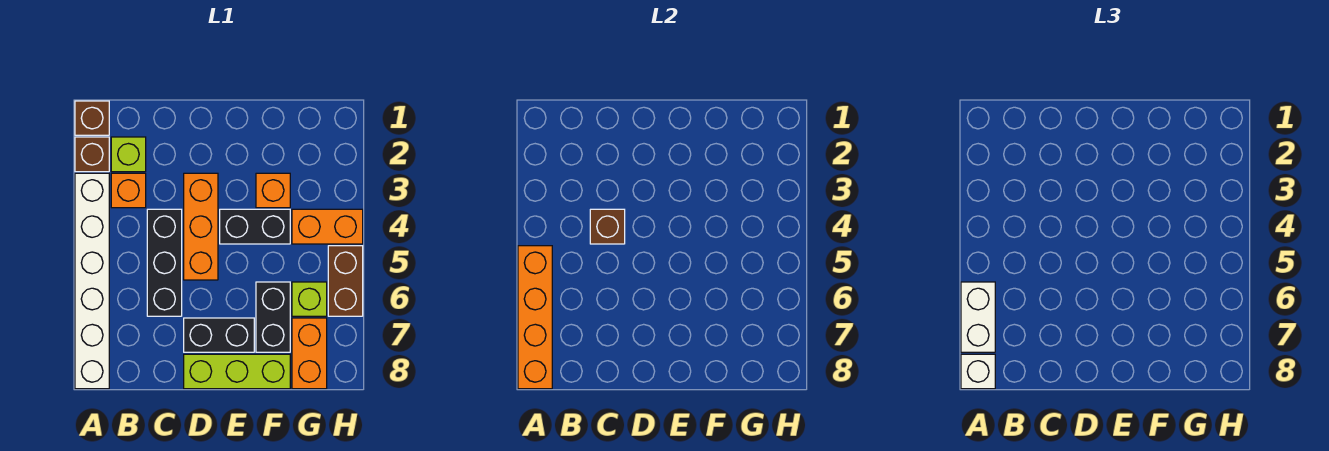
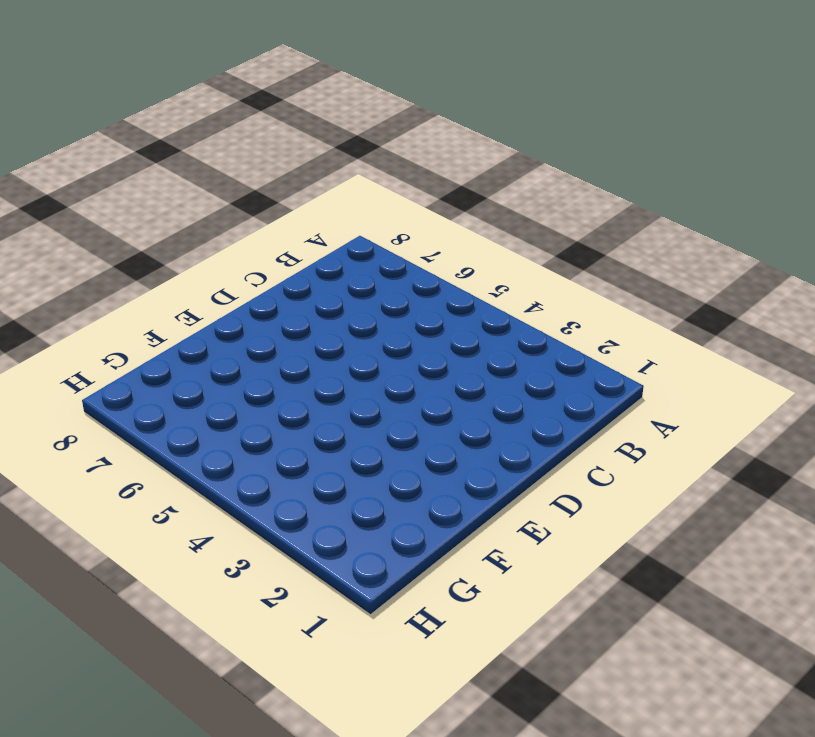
none -> brown 1x1 brick [75,101,109,135]
none -> brown 1x1 brick [75,137,109,172]
none -> white 1x6 brick [75,173,109,389]

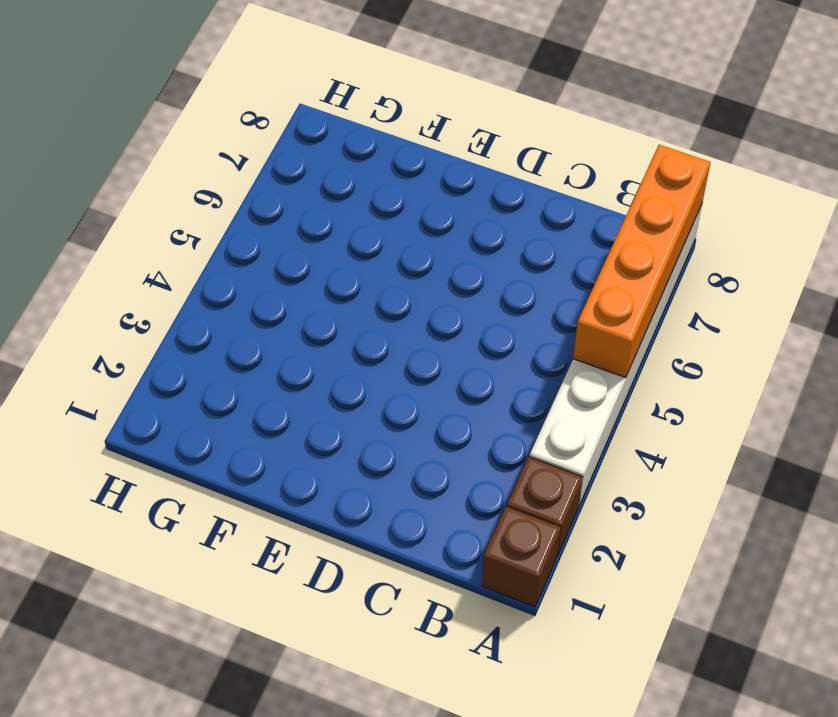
none -> lime 1x1 brick [111,137,146,172]
none -> orange 1x1 brick [111,173,146,208]
none -> black 1x3 brick [147,209,182,316]

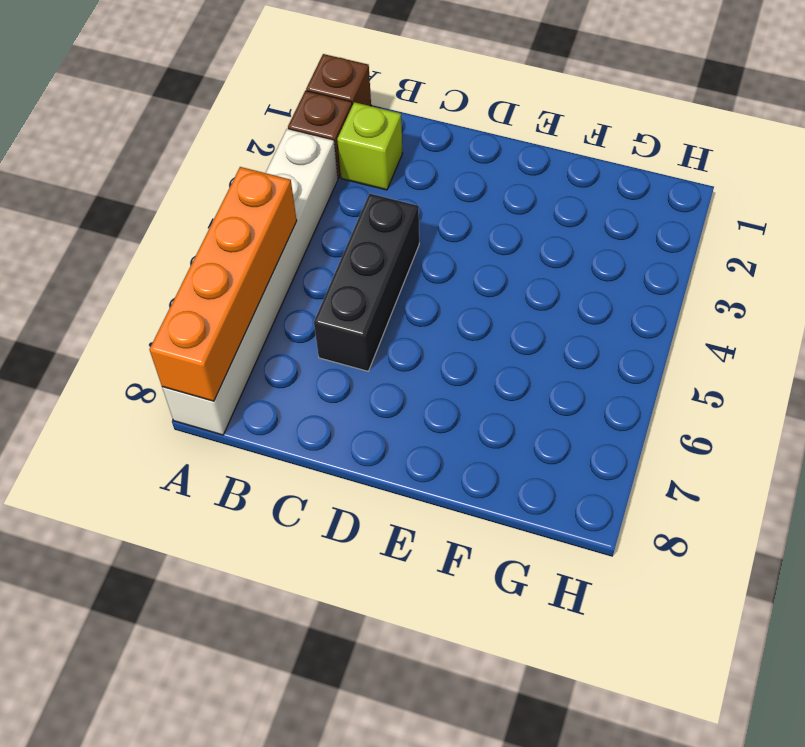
none -> orange 1x1 brick [111,173,146,208]
none -> orange 1x3 brick [184,173,218,280]
none -> black 1x2 brick [184,318,254,352]

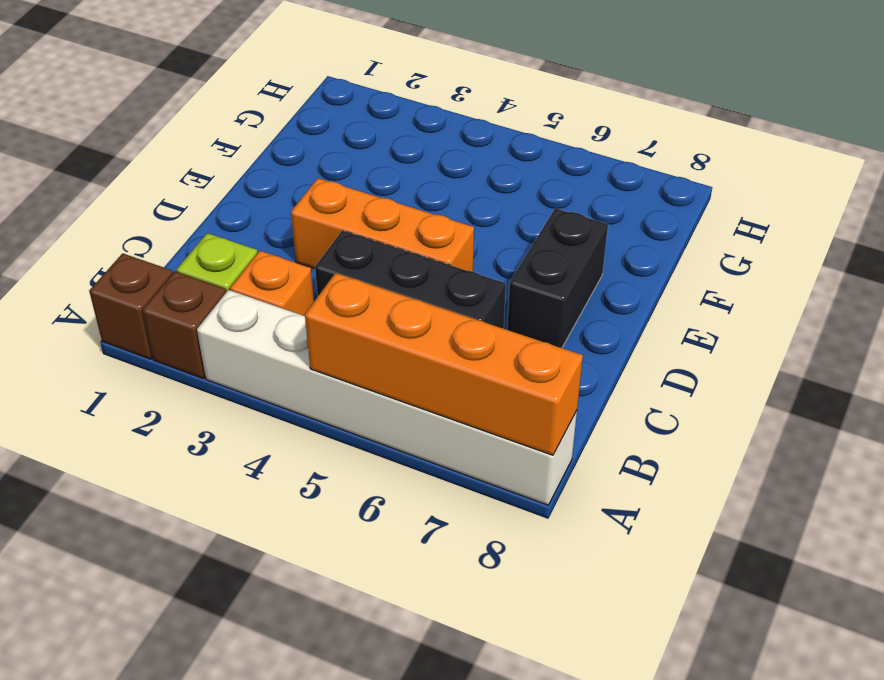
none -> lime 1x3 brick [184,354,290,389]
none -> black 1x2 brick [220,209,290,244]
none -> orange 1x1 brick [256,173,290,208]

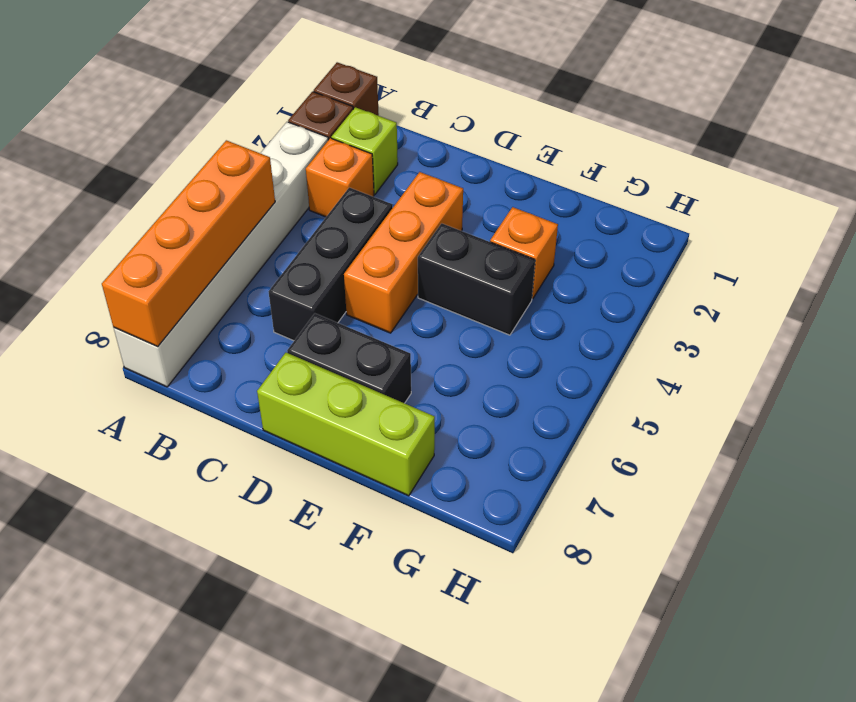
none -> black 1x2 brick [256,282,290,352]
none -> orange 1x2 brick [292,209,363,244]
none -> lime 1x1 brick [292,282,327,316]

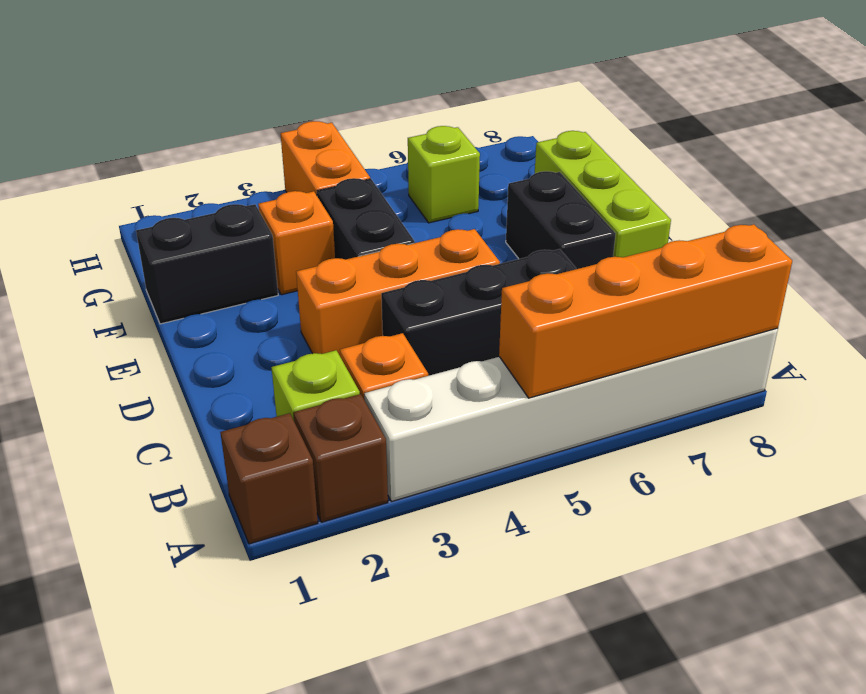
black 1x2 brick [136,204,278,324] -> black 1x2 brick moved to [256,282,290,352]
none -> orange 1x2 brick [292,318,327,389]
none -> brown 1x2 brick [328,246,363,316]
none -> brown 1x1 brick [590,209,625,244]

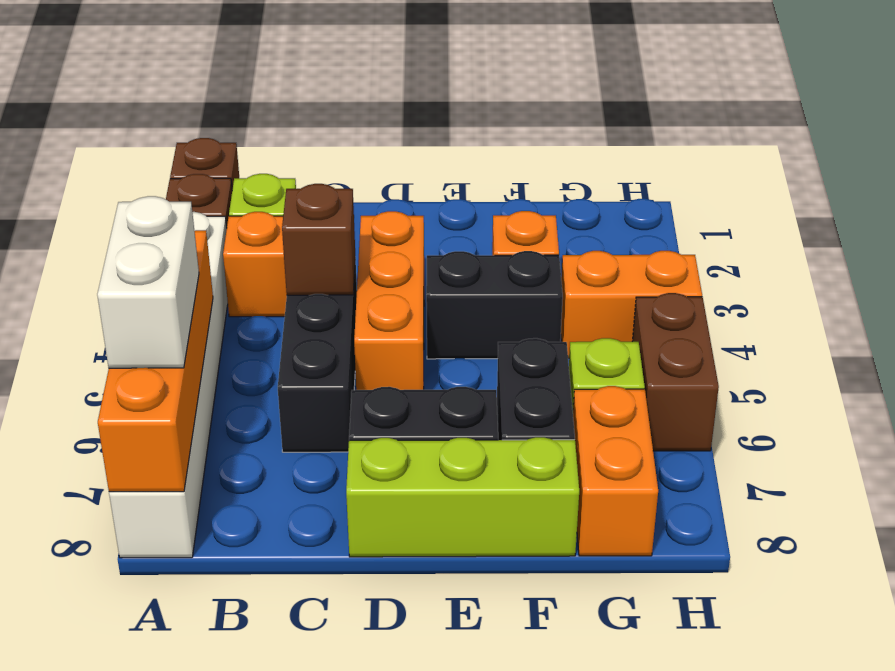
none -> white 1x1 brick [961,354,995,389]

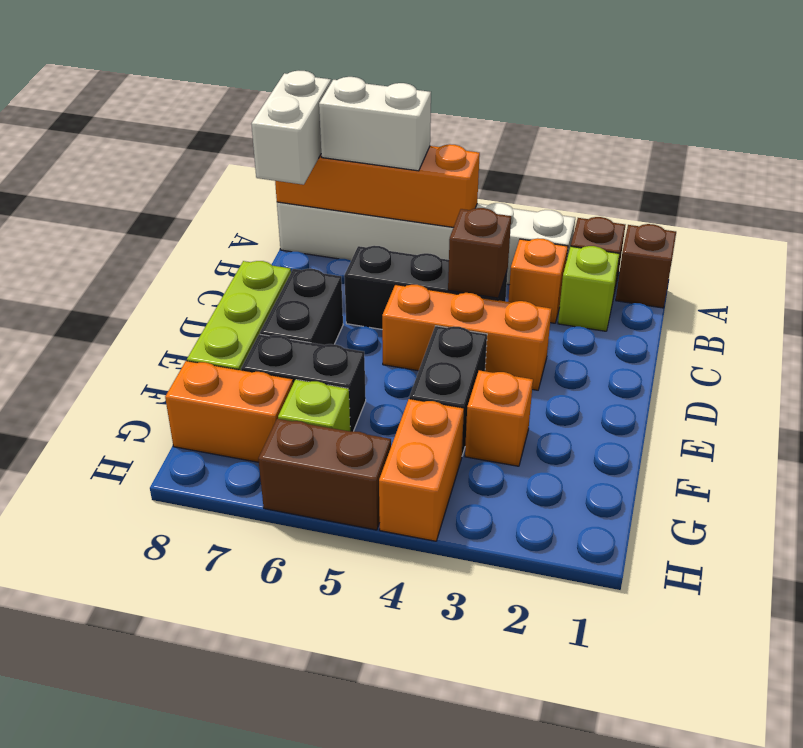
white 1x2 brick [251,71,331,185] -> white 1x1 brick [961,354,995,389]

